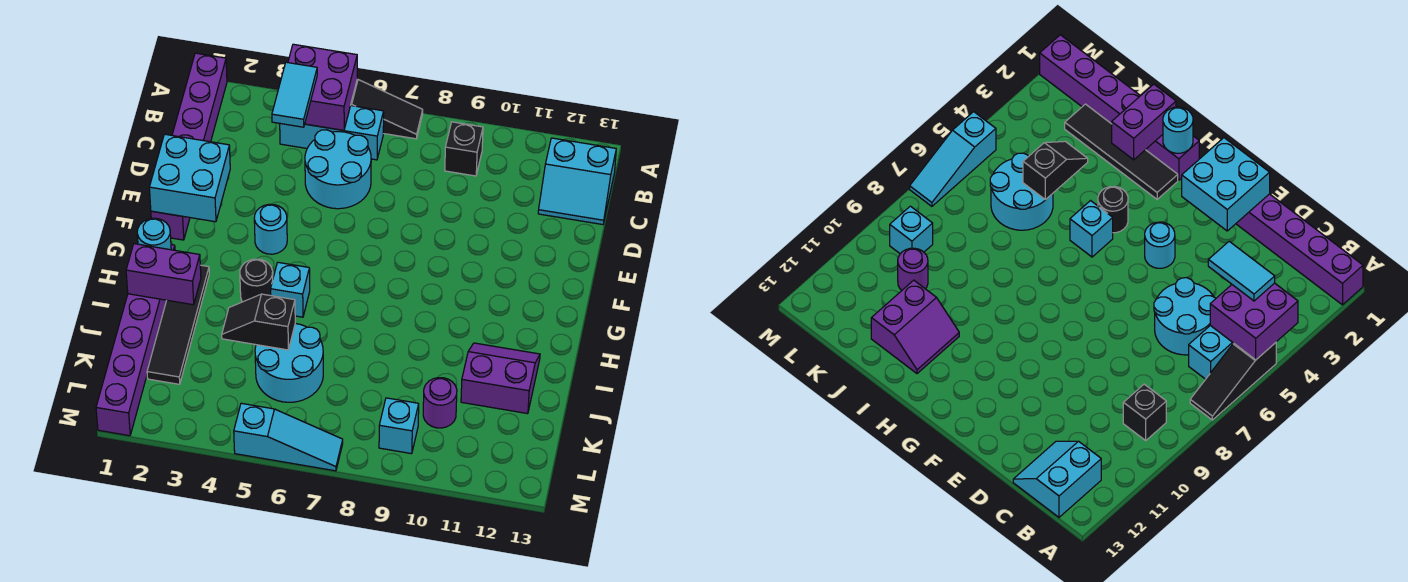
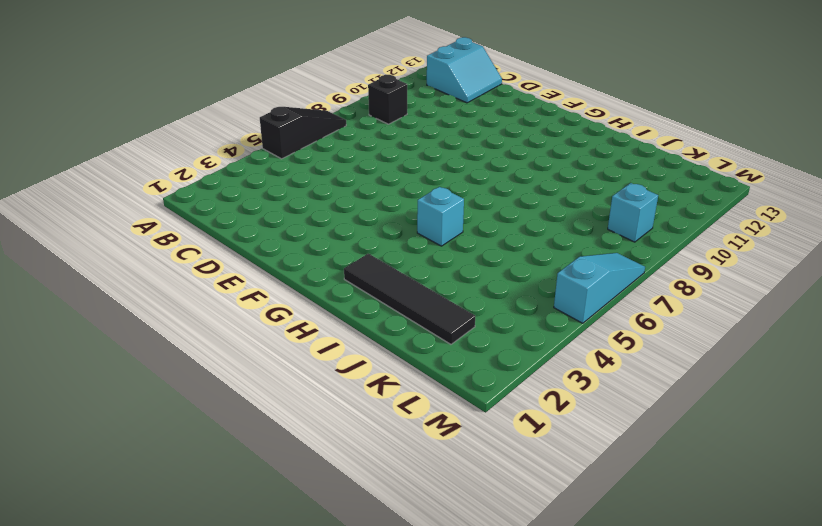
none -> purple 1x6 brick [151,53,227,240]
none -> cyan 1x3 brick [280,106,384,160]
none -> cyan 2x2 round brick [305,130,371,209]

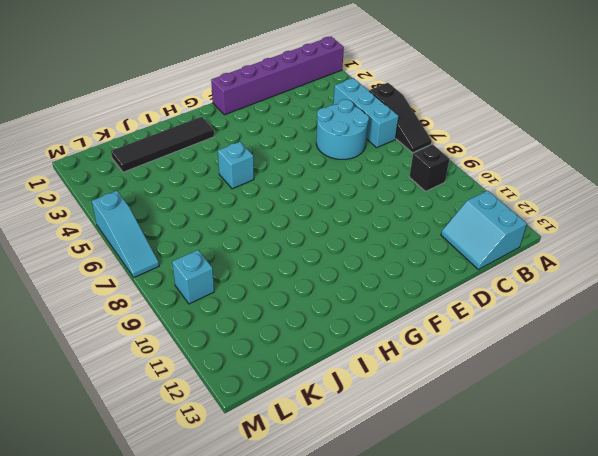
none -> cyan 1x1 round brick [254,204,287,254]
none -> purple 1x6 brick [96,245,175,436]
none -> black 1x1 round brick [240,259,273,302]

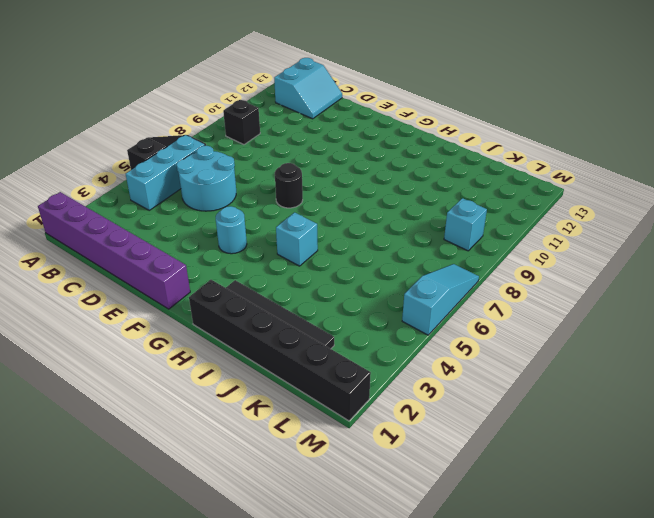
black 1x1 round brick [275,163,303,208] -> black 1x1 round brick moved to [240,259,273,302]
black 1x6 brick [189,280,371,421] -> purple 1x6 brick [96,245,175,436]
none -> purple 2x2 slope [461,343,540,414]
none -> cyan 2x2 round brick [255,323,323,402]
none -> purple 1x1 round brick [423,378,457,428]

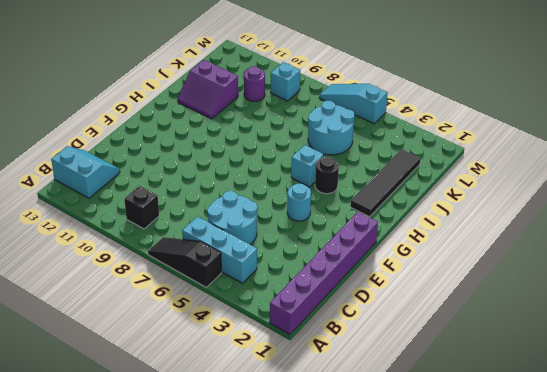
none -> purple 1x6 brick [96,245,175,436]
none -> purple 2x2 brick [288,44,357,130]
none -> cyan 2x2 brick [149,134,230,222]

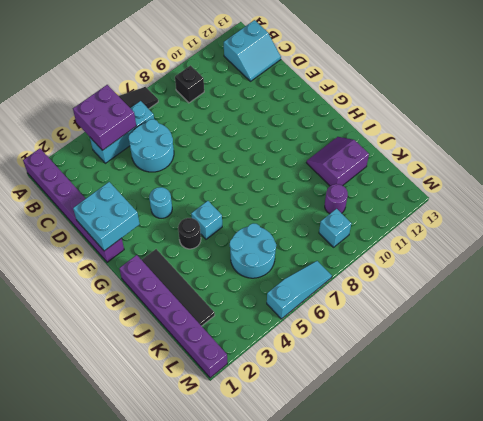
none -> cyan 1x1 round brick [137,218,171,250]
none -> purple 1x2 brick [126,244,201,305]
none -> black 1x2 slope [222,294,295,350]

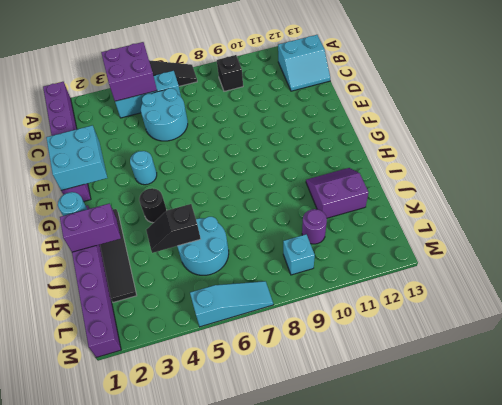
none -> cyan 1x1 brick [271,262,310,317]
none -> cyan 1x2 tile [272,62,317,127]

